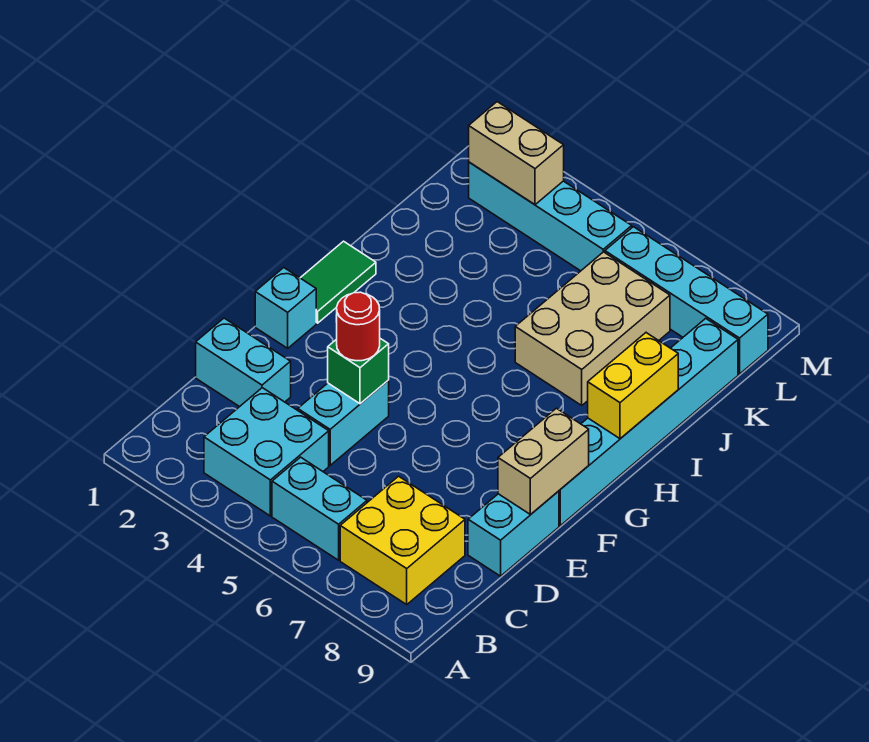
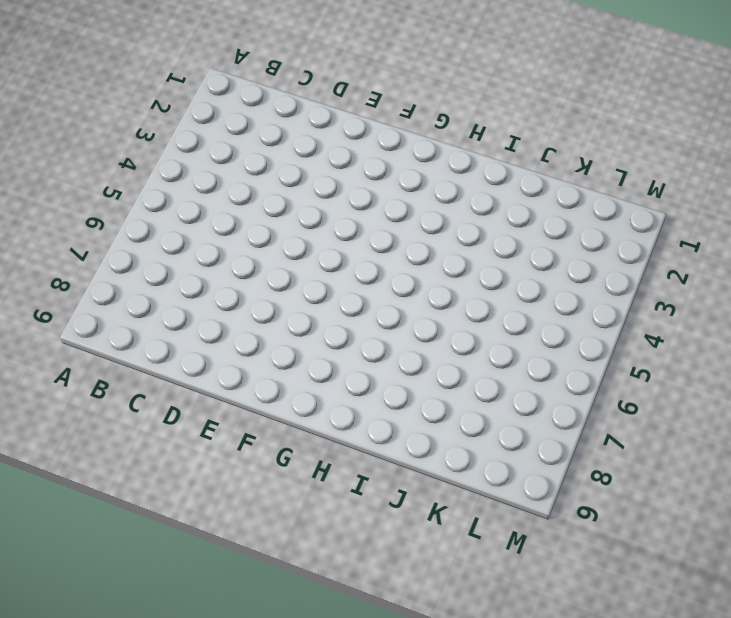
none -> cyan 2x2 brick [204,388,329,516]
none -> cyan 1x2 brick [272,457,367,560]
none -> yellow 2x2 brick [340,476,465,604]

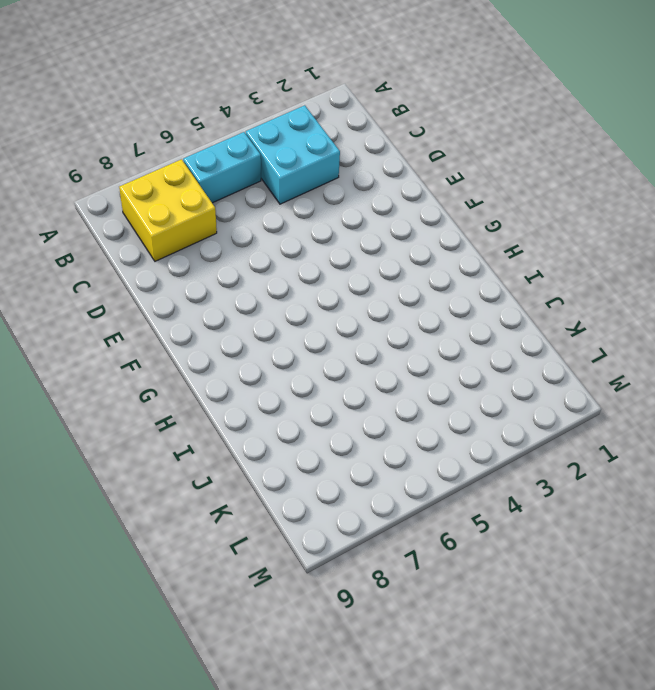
none -> cyan 1x2 brick [196,318,291,407]
none -> cyan 1x2 brick [298,381,389,465]
none -> cyan 1x2 brick [468,491,559,576]

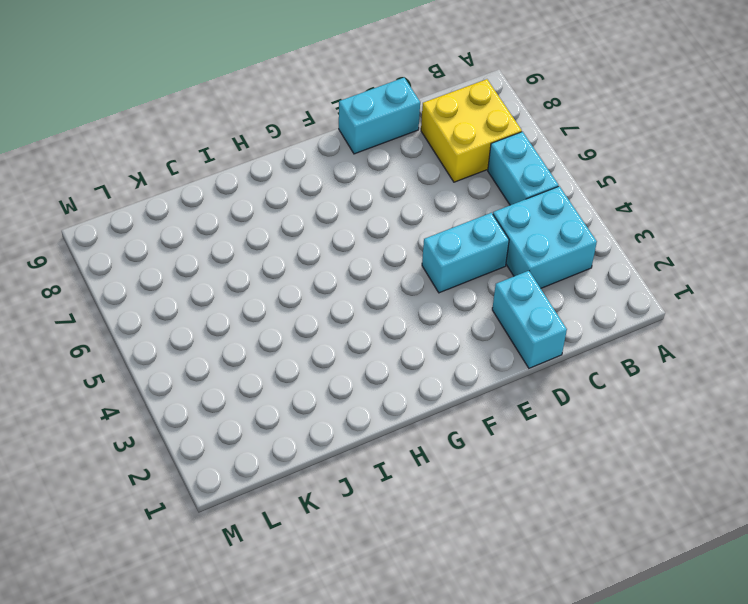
none -> cyan 1x1 brick [255,268,316,348]
none -> cyan 1x6 brick [559,318,738,526]
none -> green 1x2 tile [301,241,376,323]

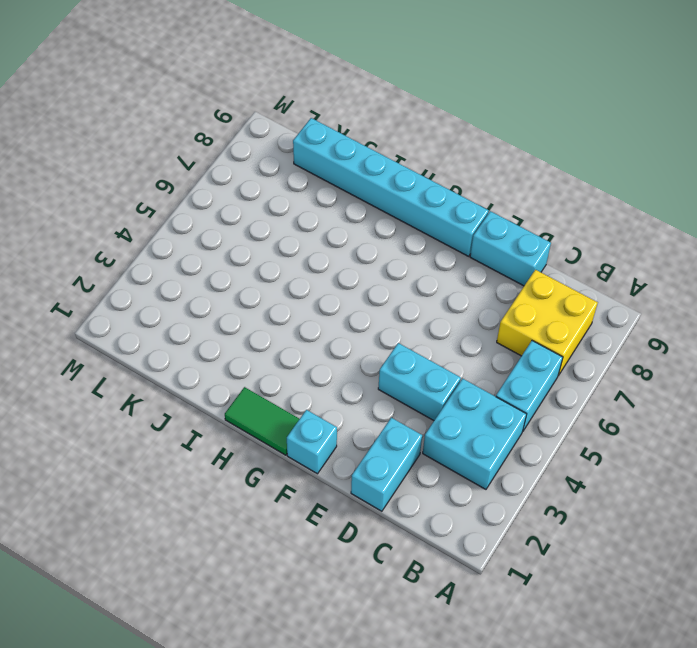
none -> tan 2x3 brick [515,252,670,405]
none -> cyan 1x4 brick [469,162,632,271]
none -> cyan 1x4 brick [605,227,768,374]

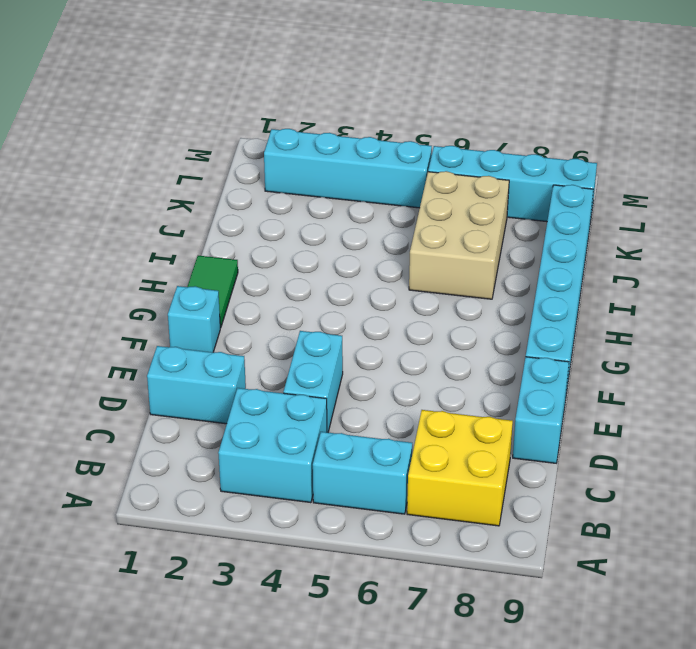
none -> green 1x1 brick [328,339,389,404]
none -> tan 1x2 brick [498,408,589,515]
none -> yellow 1x2 brick [588,333,678,439]

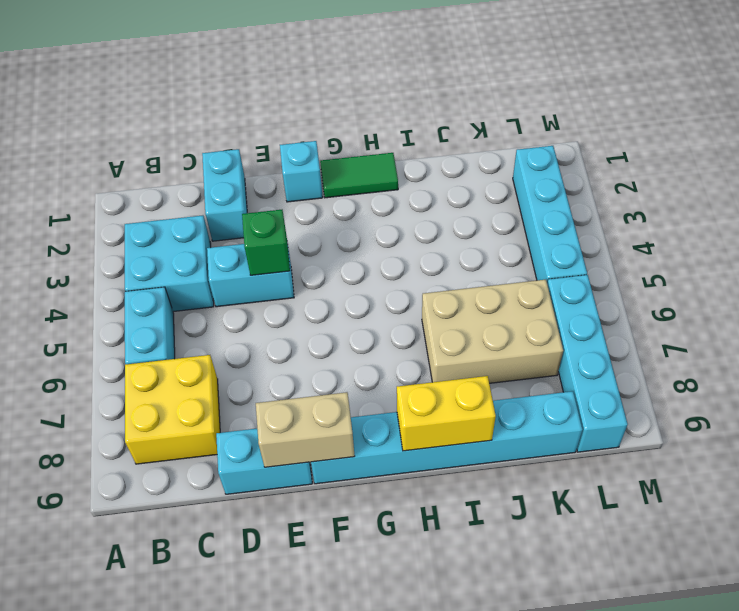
none -> tan 1x2 brick [469,102,564,205]
none -> red 1x1 round brick [336,292,380,361]

